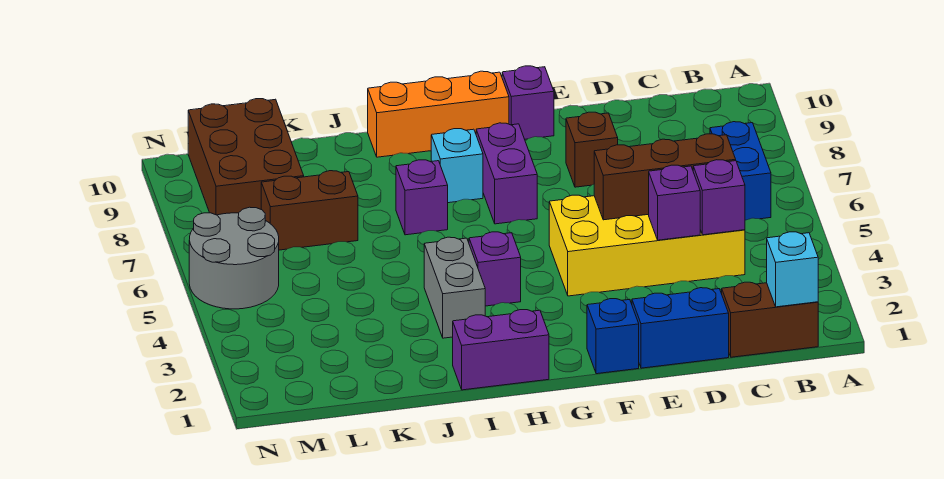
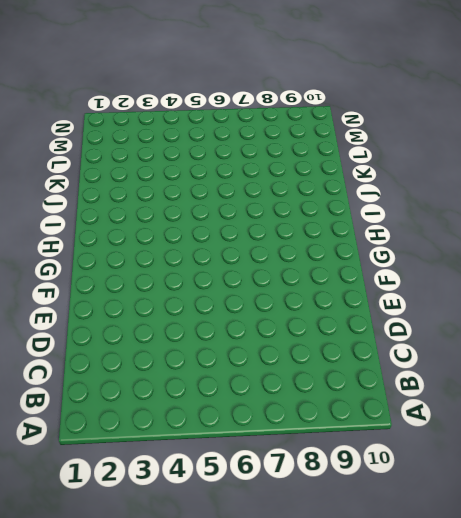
none -> brown 1x2 brick [722,282,818,357]
none -> blue 1x2 brick [710,122,771,220]
none -> yellow 2x4 brick [549,195,745,296]

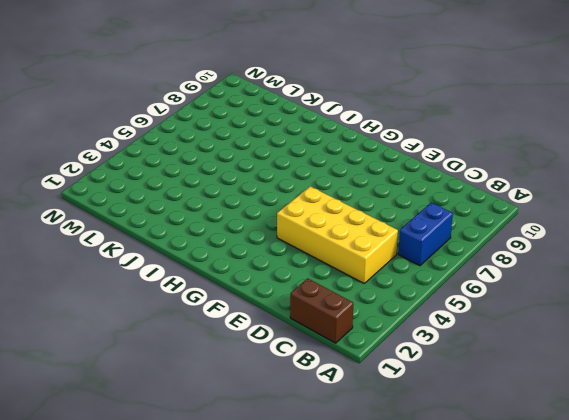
none -> blue 1x2 brick [632,288,729,368]
none -> brown 1x1 brick [566,112,618,187]
none -> blue 1x1 brick [587,299,639,374]

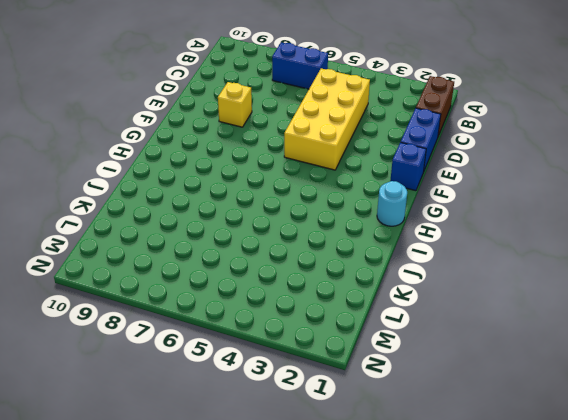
yellow 1x1 brick [218,82,252,127] -> brown 1x1 brick [566,112,618,187]
cyan 1x1 round brick [377,181,407,226] -> purple 1x2 brick [453,310,549,390]
none -> purple 1x1 brick [502,66,554,139]
none -> purple 1x2 brick [476,123,537,224]
none -> orange 1x3 brick [368,71,509,157]

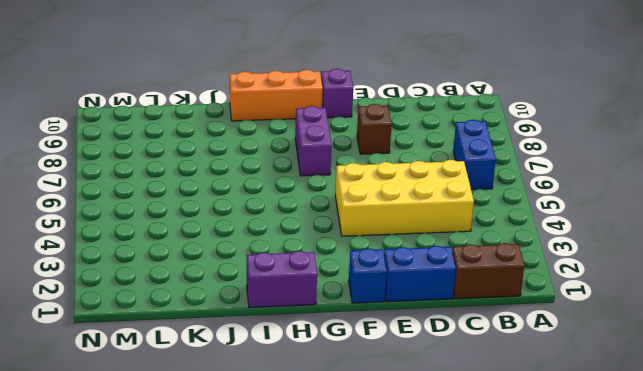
none -> purple 1x1 brick [469,232,521,306]
none -> cyan 1x1 brick [431,129,483,203]
none -> grey 1x2 brick [424,237,485,338]

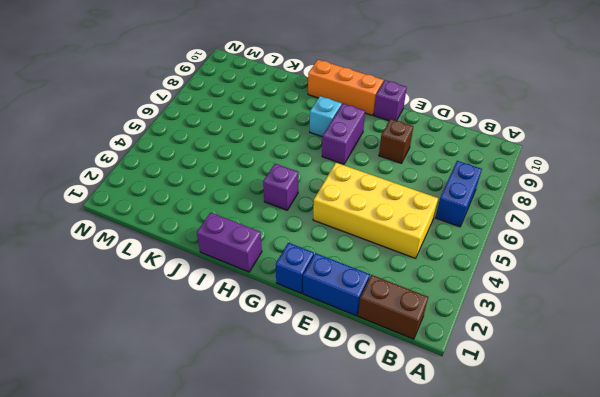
none -> grey 1x2 brick [424,237,485,338]
none -> purple 1x1 brick [396,160,448,235]
none -> brown 1x2 brick [261,171,358,250]

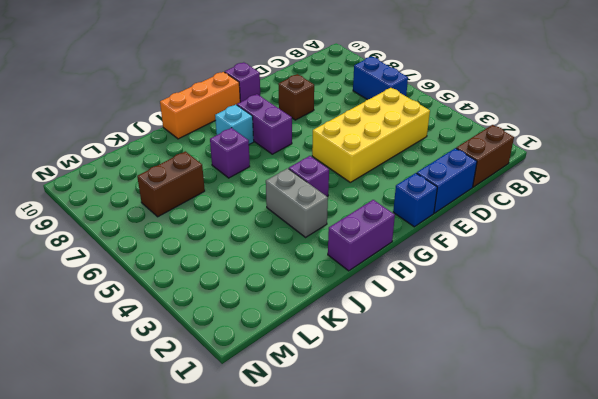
none -> brown 2x3 brick [188,99,304,215]
none -> grey 2x2 round brick [189,207,279,309]
none -> cyan 1x1 brick [767,232,818,307]

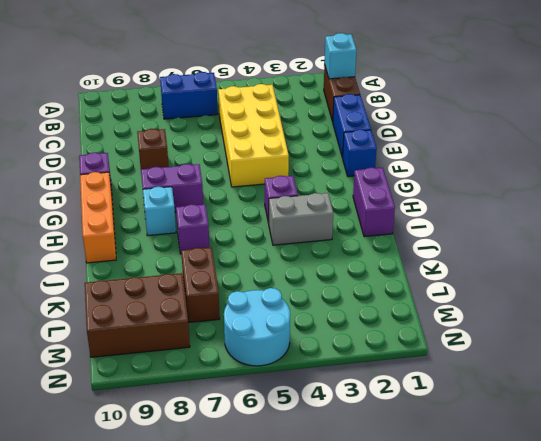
cyan 2x2 round brick [224,288,290,366] -> grey 2x2 round brick [189,207,279,309]
none -> purple 1x1 brick [693,160,745,235]
none -> brown 1x3 brick [594,134,736,220]
none -> purple 1x1 brick [649,165,700,240]

